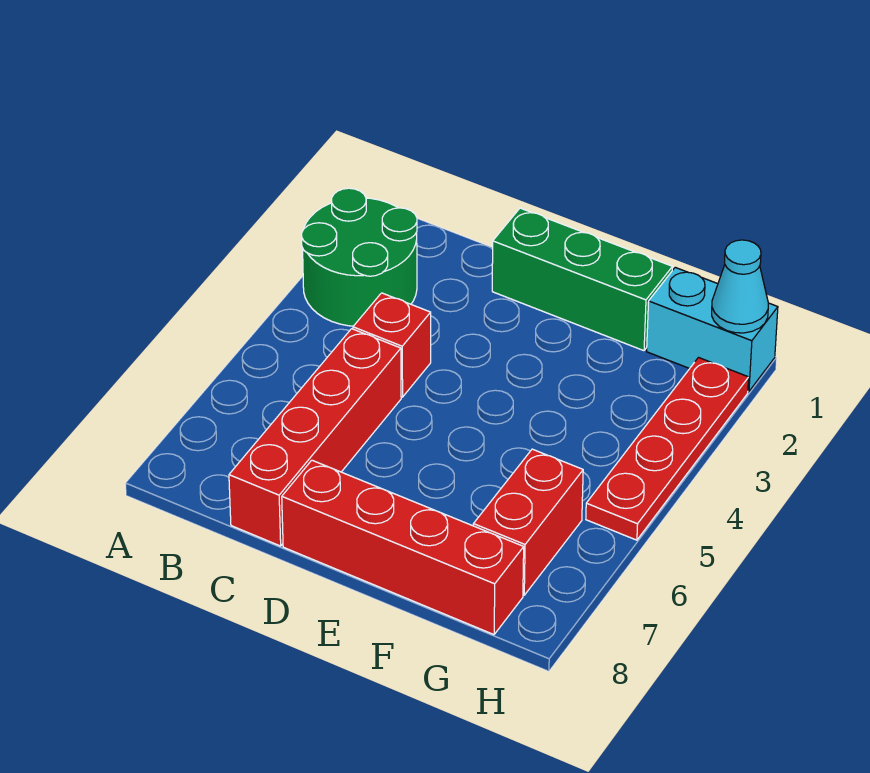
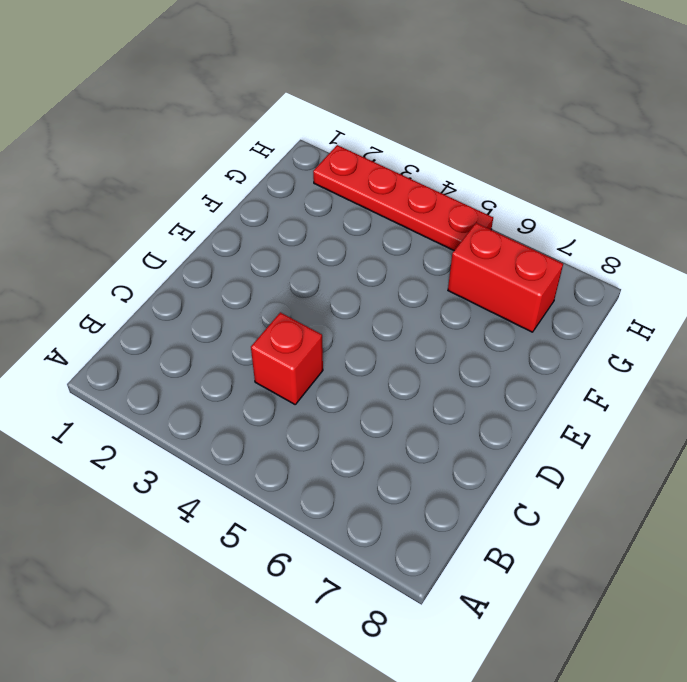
none -> green 2x2 round brick [302,188,417,326]
none -> red 1x4 brick [229,329,401,546]

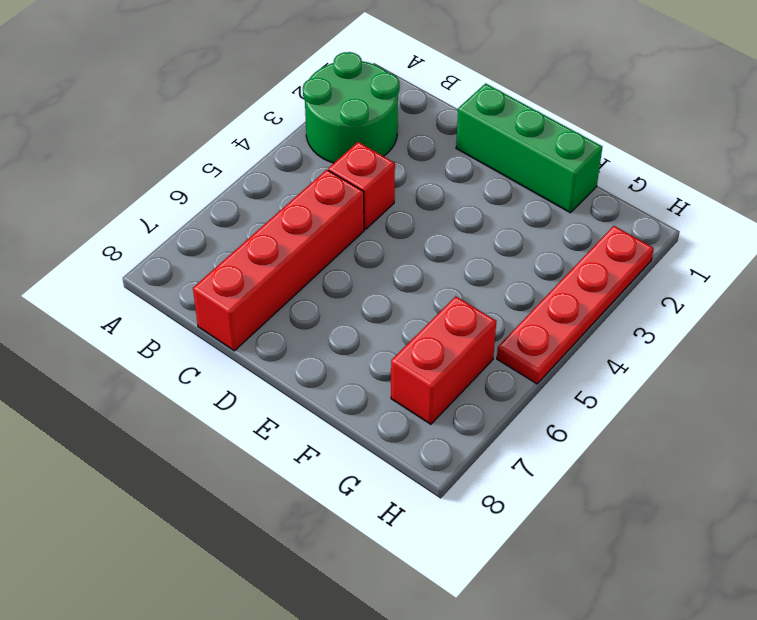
none -> red 1x4 brick [282,460,524,635]
none -> cyan 1x2 brick [647,267,778,391]

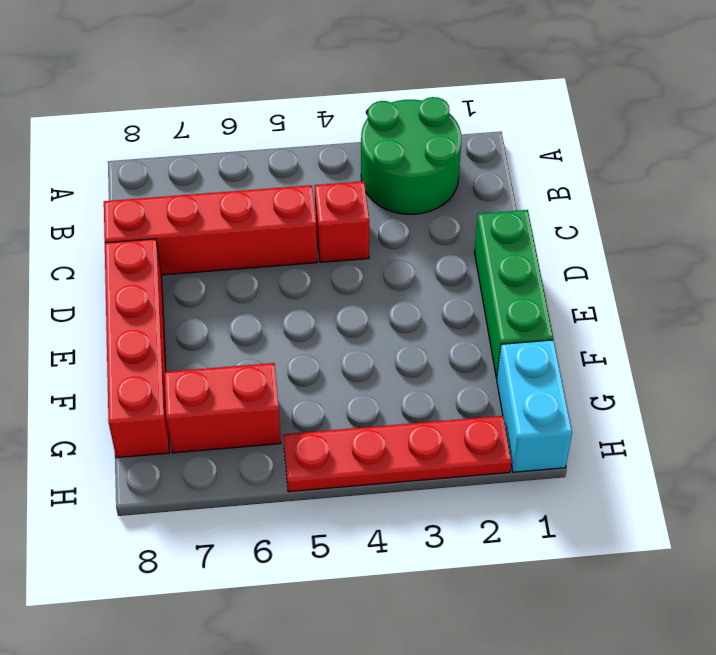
none -> cyan 1x1 cone [712,240,768,333]

